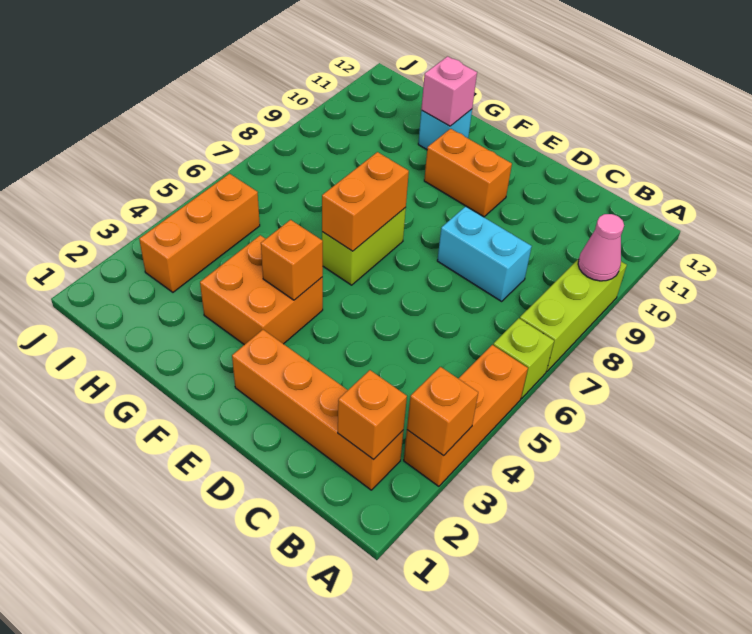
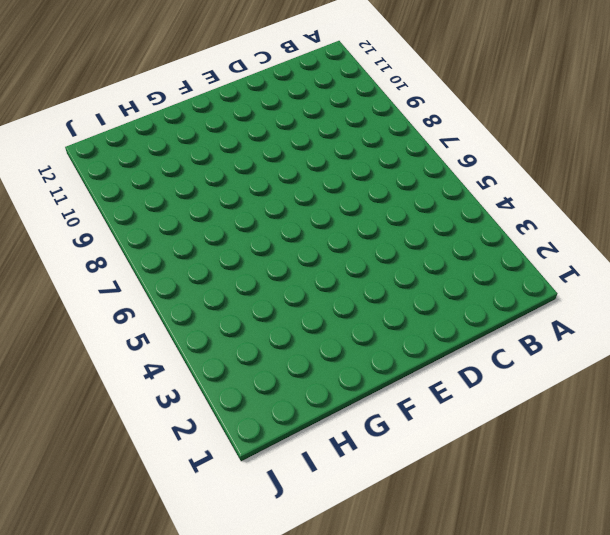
none -> orange 1x3 brick [404,345,528,486]
none -> lime 1x1 brick [493,318,554,398]
none -> lime 1x3 brick [520,259,627,371]

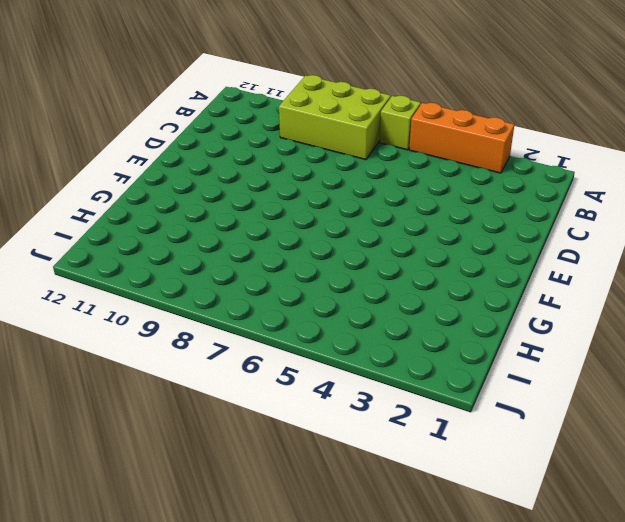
lime 2x3 brick [279,75,391,160] -> lime 1x3 brick [520,259,627,371]
none -> orange 1x4 brick [232,330,403,490]
none -> cyan 1x2 brick [437,207,532,301]
none -> orange 1x2 brick [424,129,512,217]

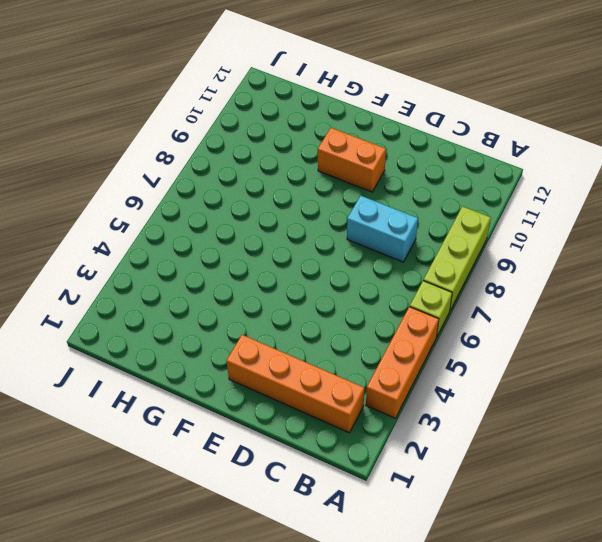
none -> orange 2x2 brick [200,235,323,345]
none -> lime 1x2 brick [322,208,406,285]
none -> cyan 1x1 brick [418,109,472,150]

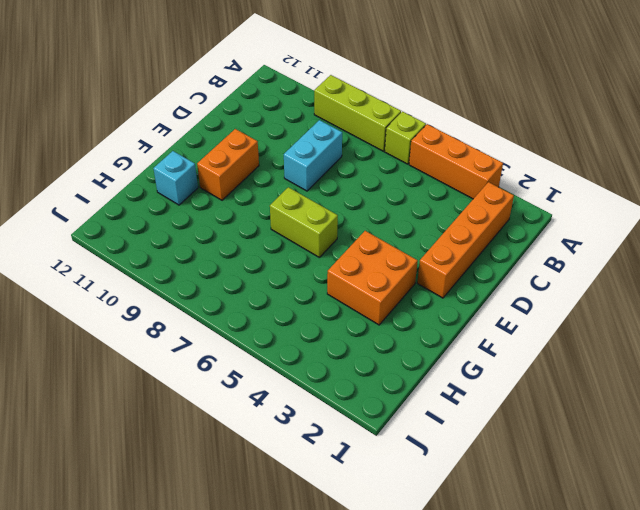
none -> orange 1x3 brick [139,174,260,292]
none -> orange 1x1 brick [407,367,478,456]
none -> pink 1x1 cone [578,214,624,281]

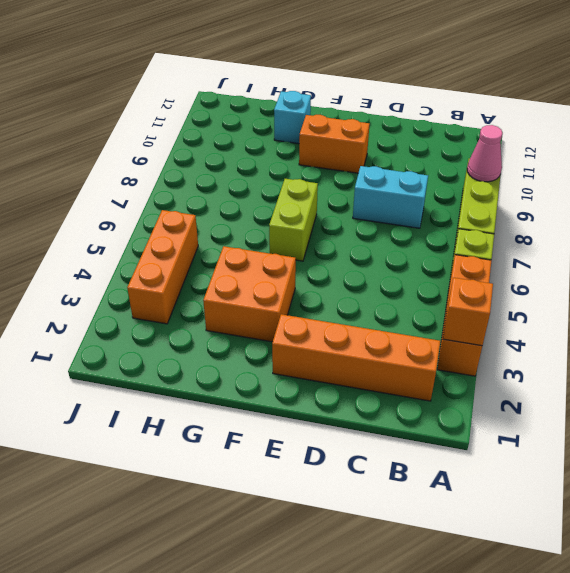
none -> orange 1x1 brick [338,370,407,459]
none -> orange 1x1 brick [261,220,323,300]
none -> orange 1x2 brick [322,152,409,251]

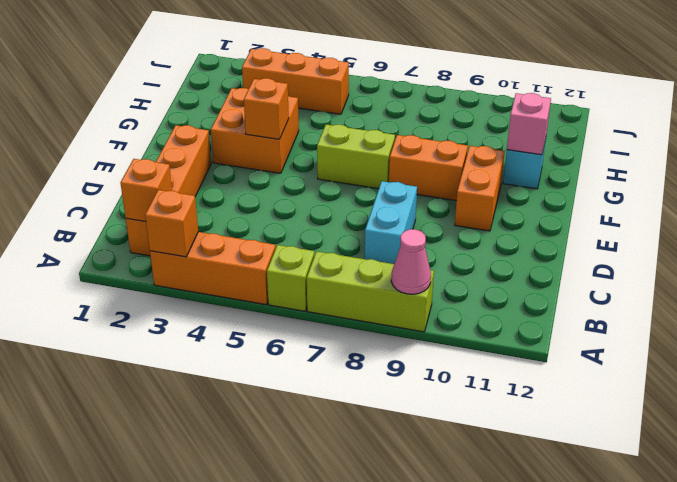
orange 1x2 brick [389,135,468,201] -> orange 1x2 brick moved to [322,152,409,251]

